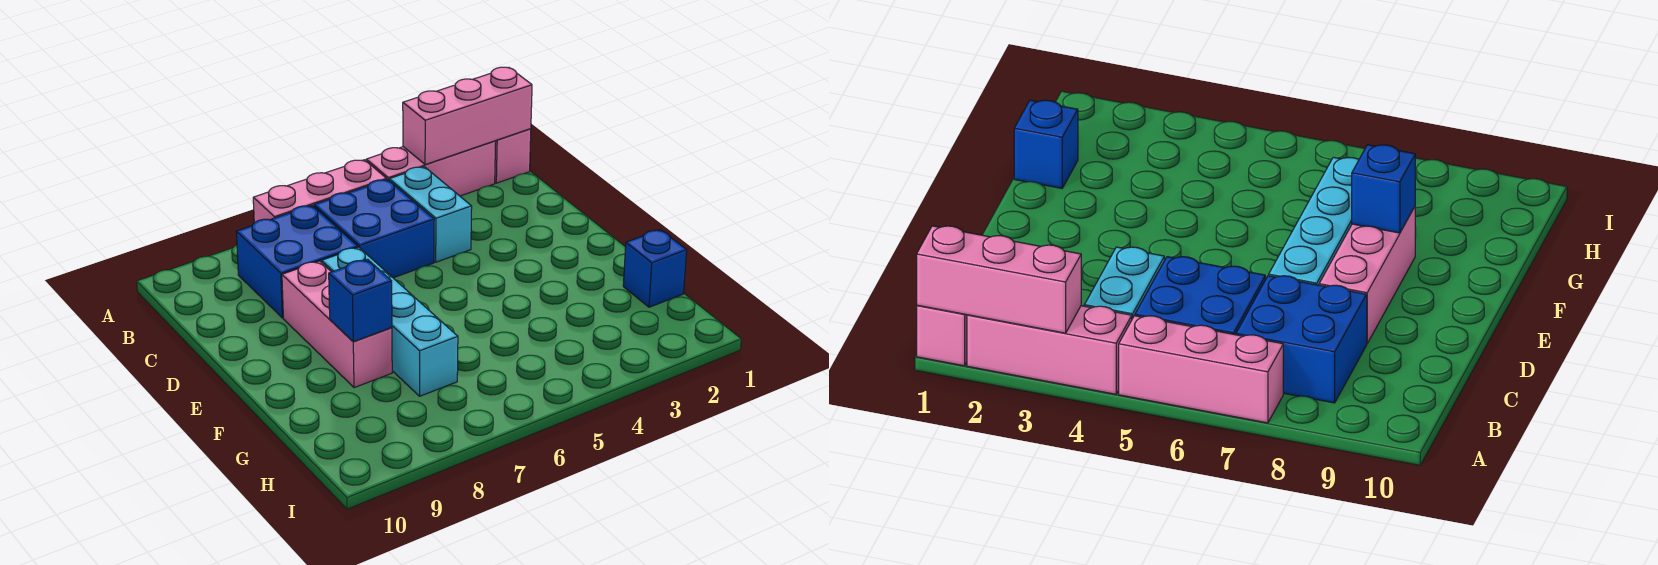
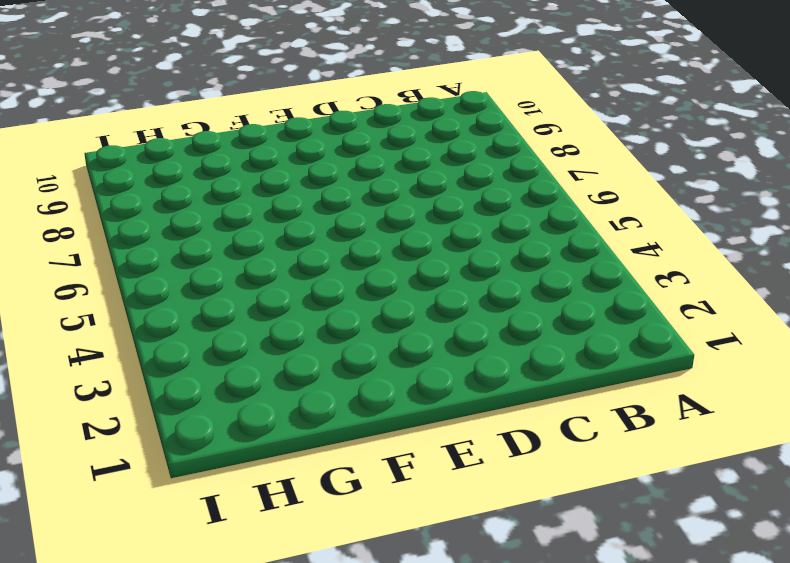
none -> pink 1x1 brick [495,129,531,183]
none -> pink 1x3 brick [366,141,496,196]

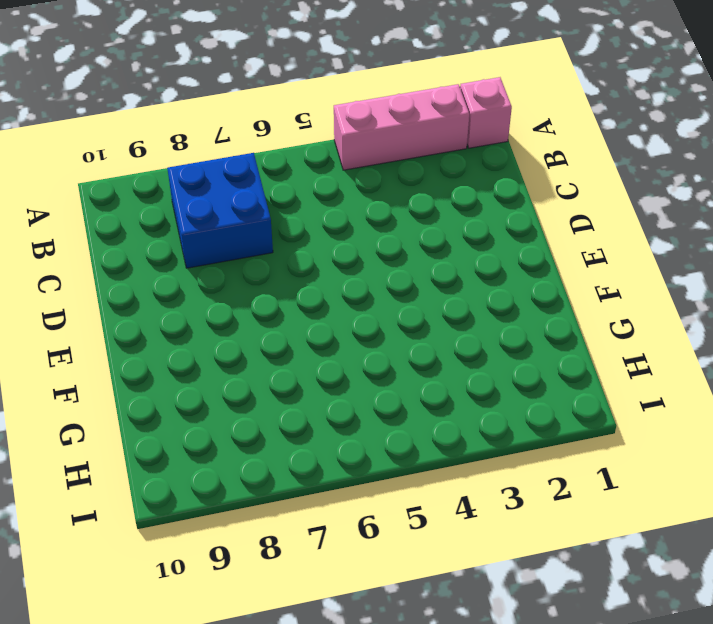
none -> pink 1x3 brick [253,160,387,223]
none -> cyan 1x2 brick [389,167,472,262]

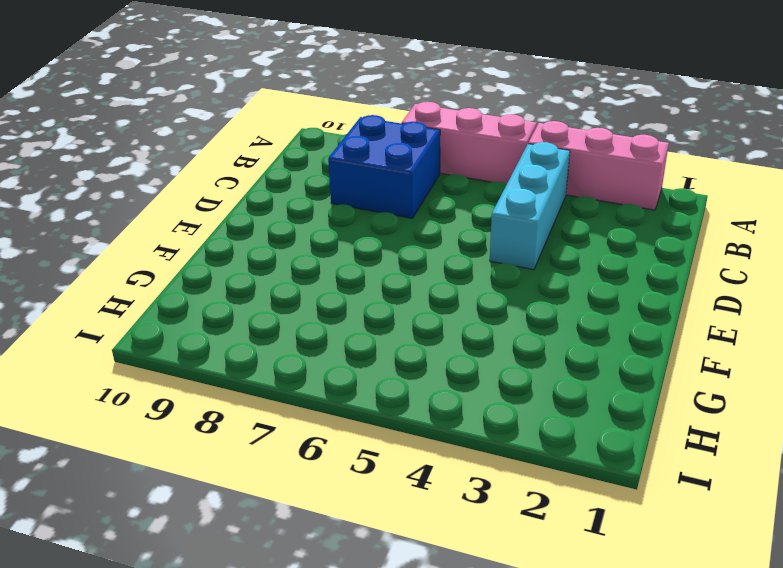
cyan 1x3 brick [490,142,570,270] -> cyan 1x2 brick [389,167,472,262]
none -> pink 1x1 brick [495,129,531,183]
none -> blue 2x2 brick [314,179,434,278]

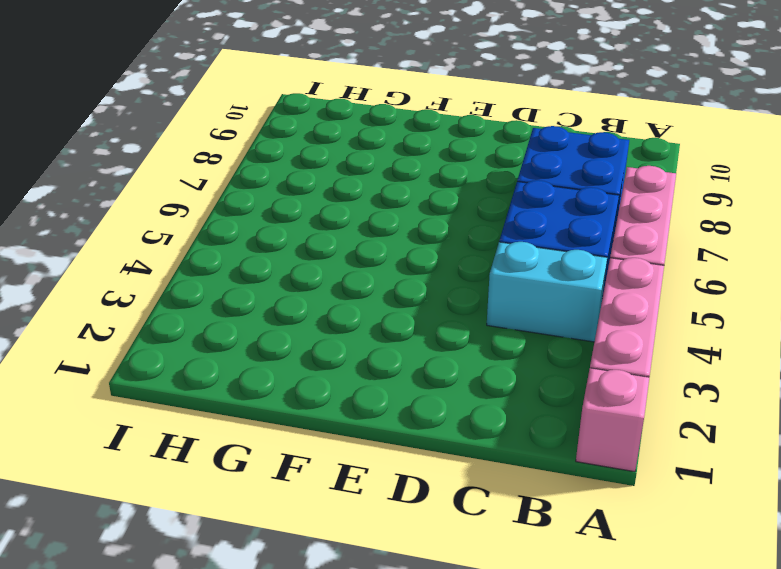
none -> cyan 1x4 brick [322,247,458,396]
none -> pink 1x3 brick [282,261,392,388]

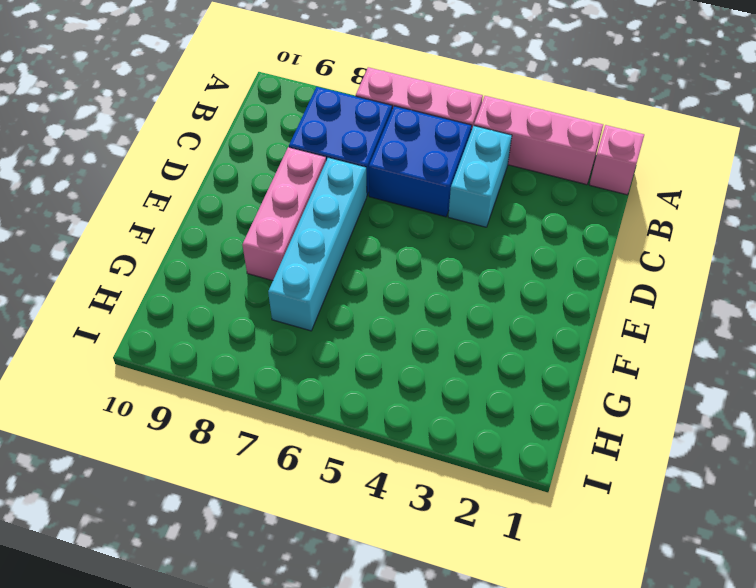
none -> blue 1x1 brick [623,230,687,307]
none -> pink 1x3 brick [403,67,532,165]

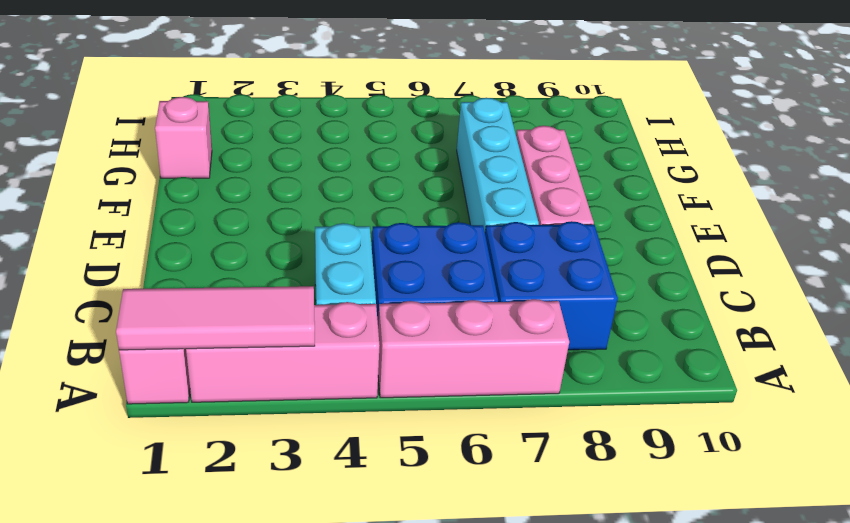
pink 1x3 tile [116,286,315,350] -> pink 1x3 brick [403,67,532,165]
pink 1x1 brick [155,97,212,178] -> blue 1x1 brick [623,230,687,307]
none -> blue 1x1 brick [329,259,392,342]

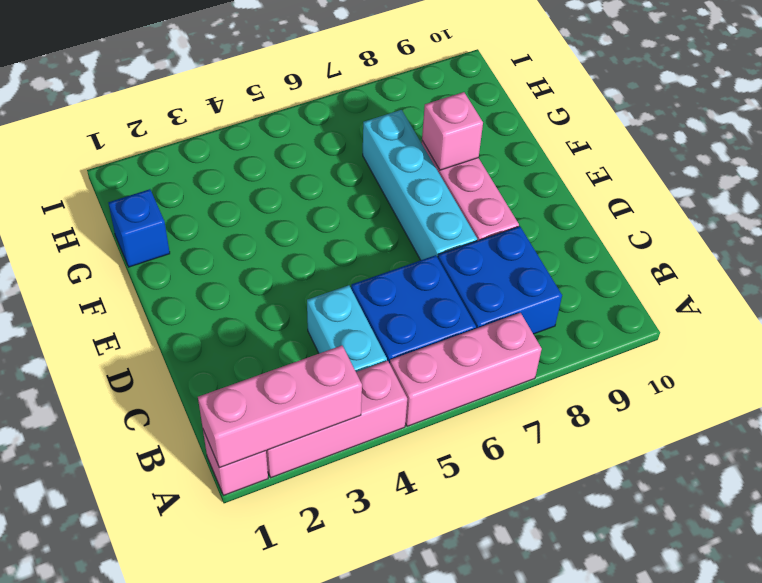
pink 1x1 brick [422,92,483,170] -> blue 1x1 brick [329,259,392,342]

